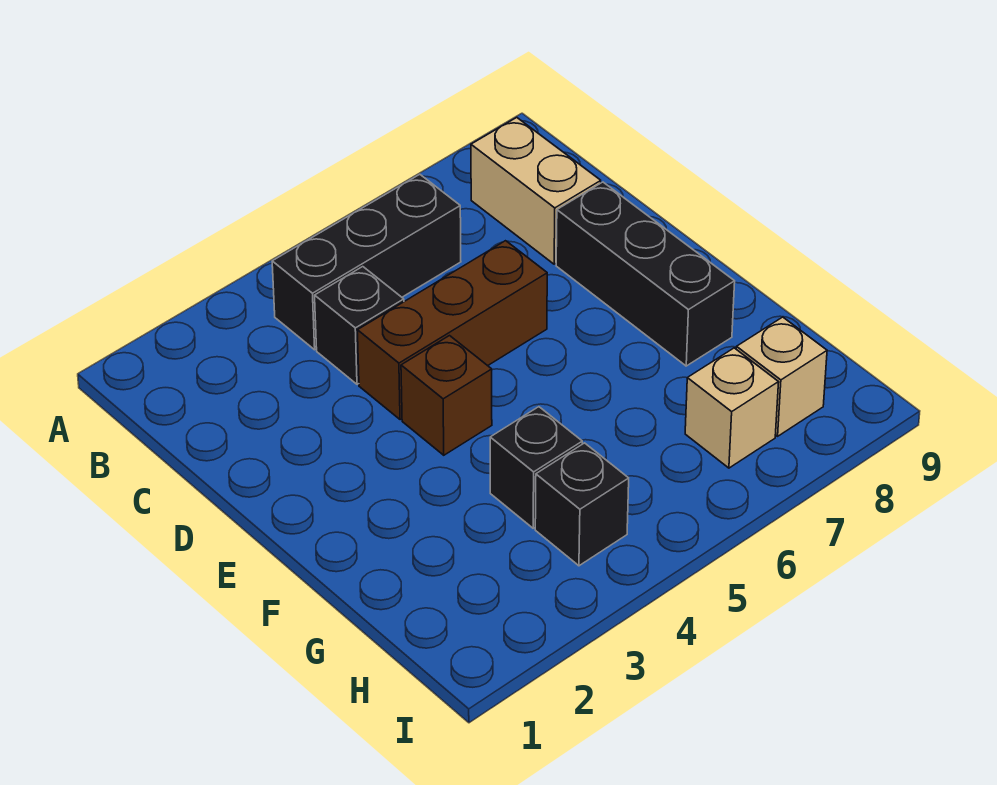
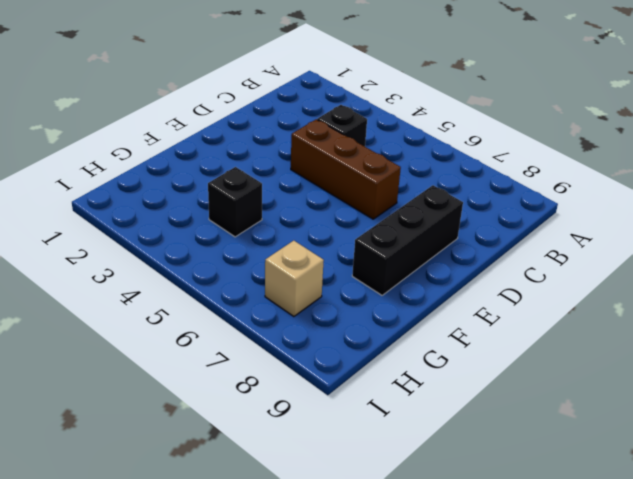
none -> black 1x3 brick [272,174,461,350]
none -> tan 1x2 brick [471,118,601,264]

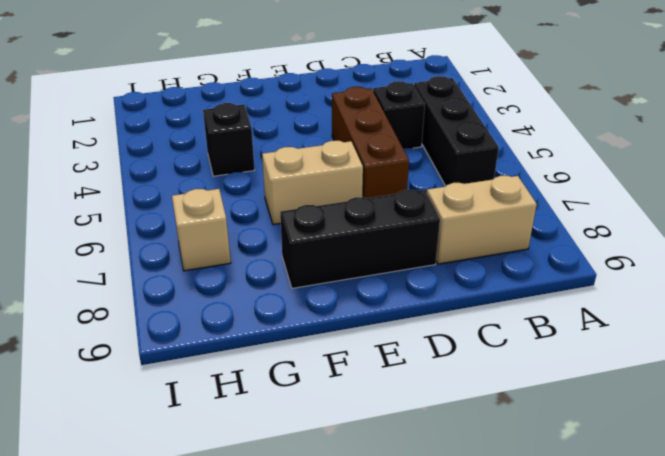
tan 1x2 brick [262,141,363,225] -> none
none -> brown 1x1 brick [401,336,492,455]
none -> black 1x1 brick [535,443,629,566]

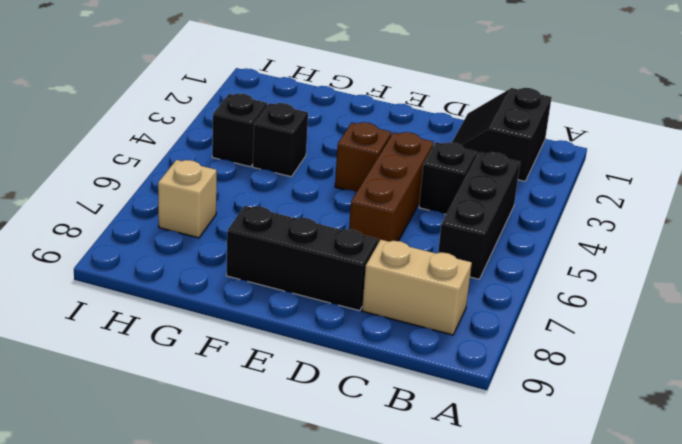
black 2x2 slope [452,88,552,181] -> none
none -> tan 1x1 brick [736,317,827,436]

